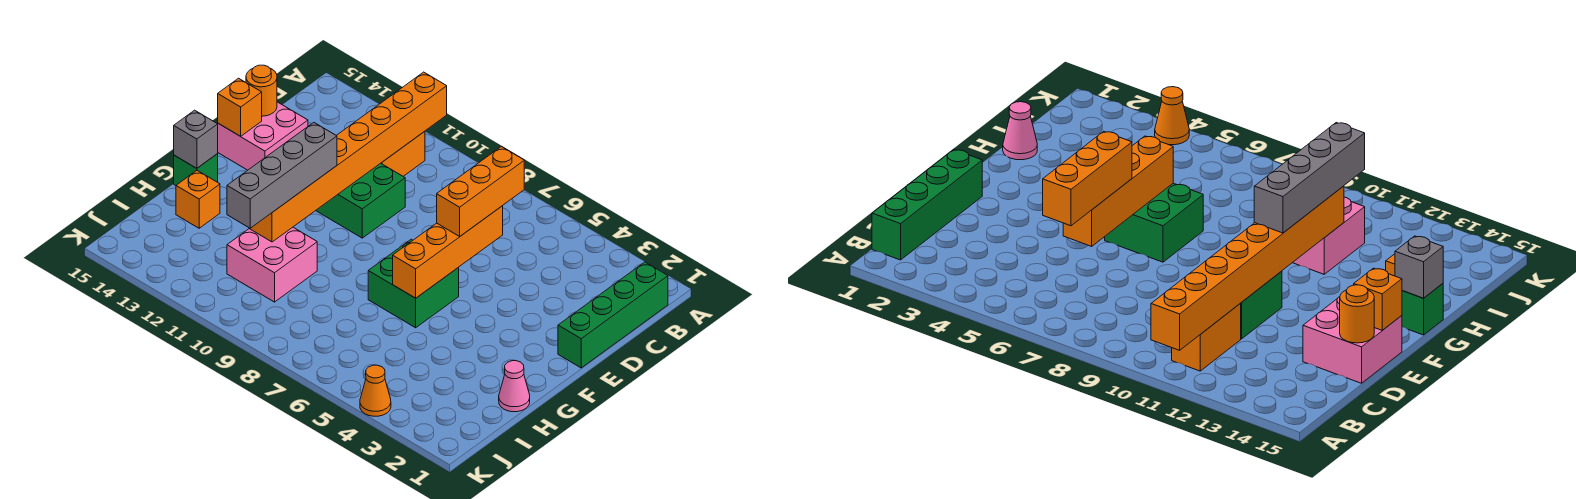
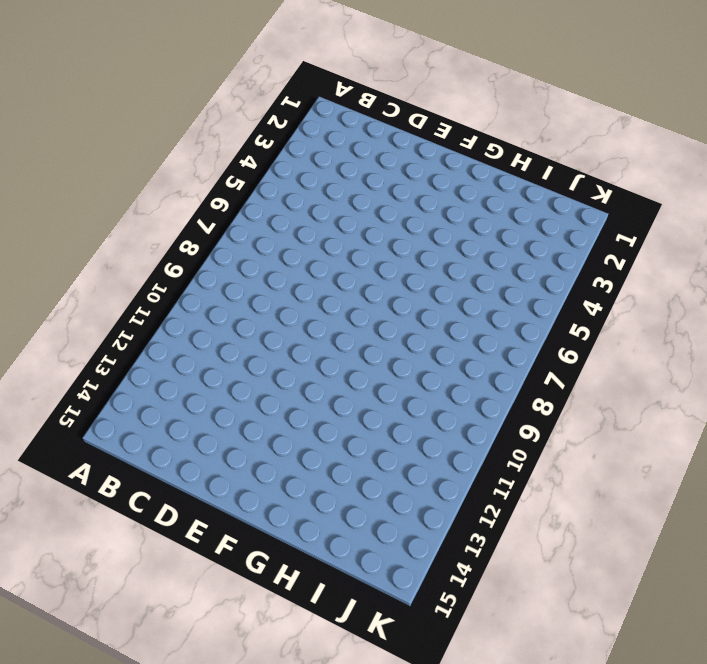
none -> green 1x4 brick [558,262,668,368]
none -> orange 1x2 brick [381,131,425,176]
none -> green 2x2 brick [316,163,405,238]

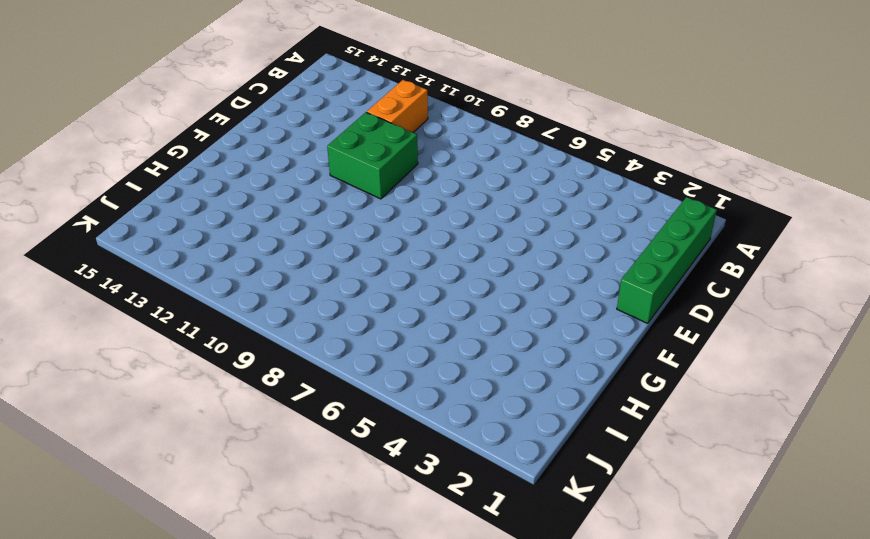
none -> pink 2x2 brick [218,102,308,170]
none -> green 2x2 brick [368,239,459,328]
none -> green 1x1 brick [174,154,218,185]

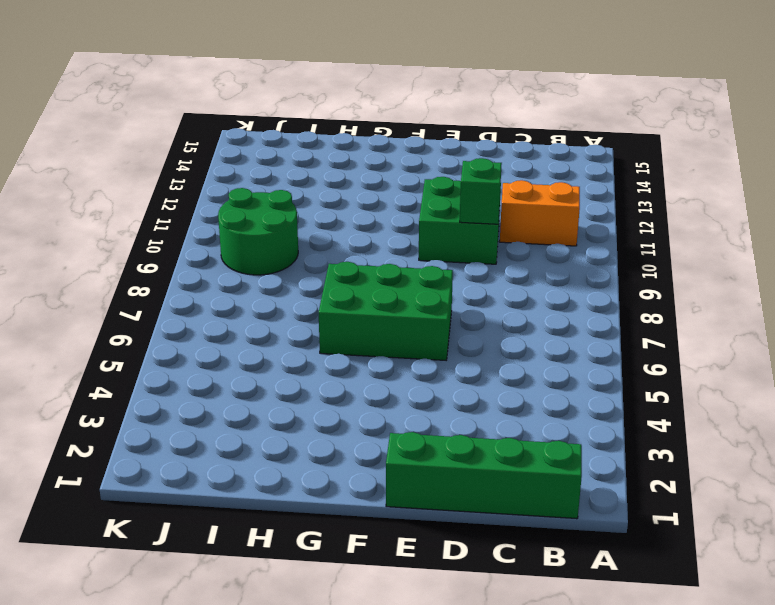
green 1x1 brick [460,158,502,224] -> green 1x1 brick moved to [174,154,218,185]
green 2x3 brick [319,262,453,360] -> green 2x2 brick [368,239,459,328]
green 2x2 round brick [218,188,298,275] -> pink 2x2 brick [227,227,317,302]
none -> pink 2x2 brick [218,102,308,170]
none -> pink 1x1 cone [499,361,530,412]
none -> orange 1x1 brick [176,171,220,228]

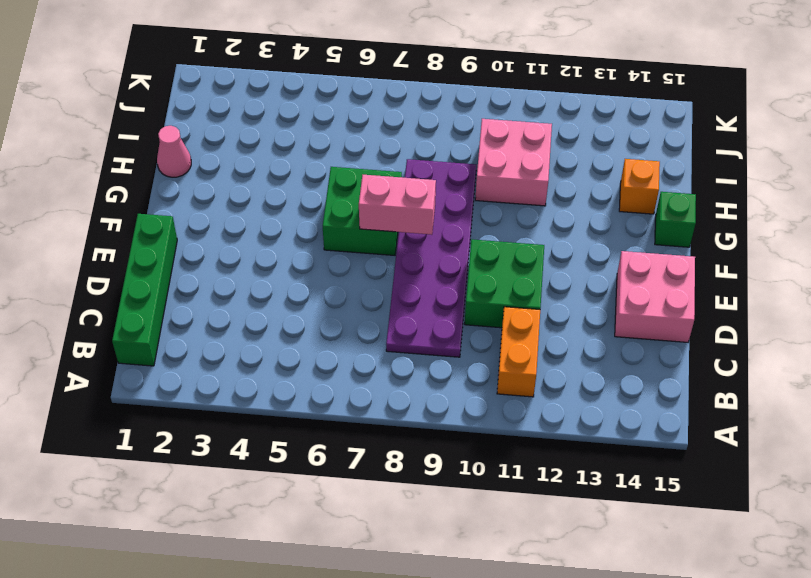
purple 2x6 plate [386,159,476,357] -> none
pink 1x2 brick [359,175,436,235] -> none
none -> orange 1x1 cone [360,365,391,416]
none -> orange 1x8 brick [249,72,447,242]
none -> orange 1x4 brick [393,206,503,298]

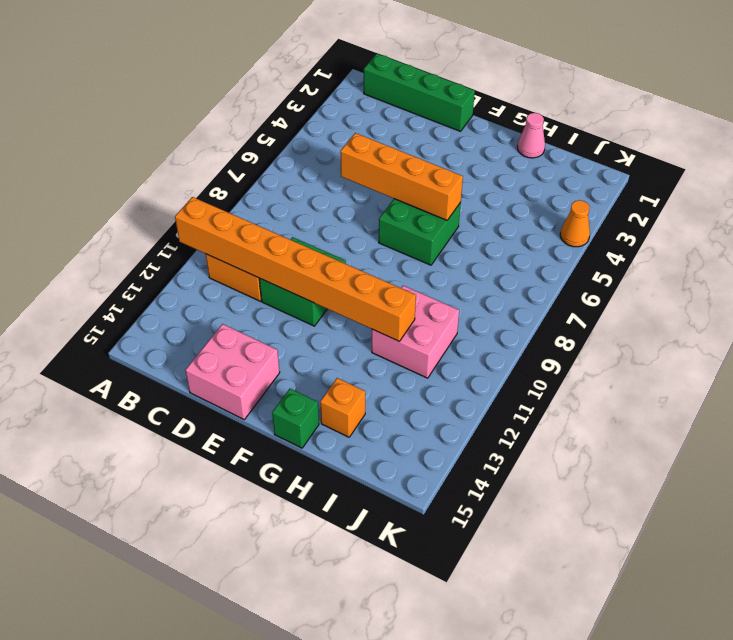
none -> orange 1x1 round brick [246,65,277,116]
none -> orange 1x1 brick [218,78,262,136]
none -> grey 1x1 brick [174,110,218,168]

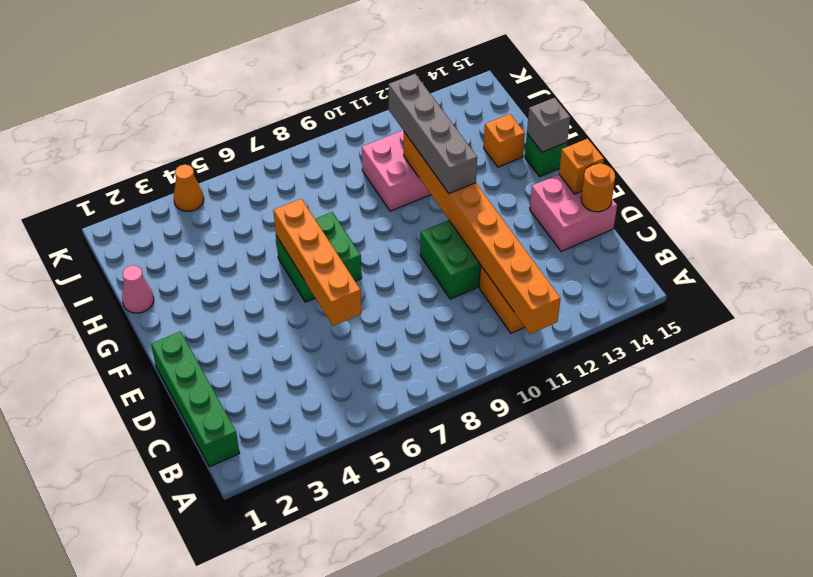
none -> orange 1x3 brick [437,147,524,236]

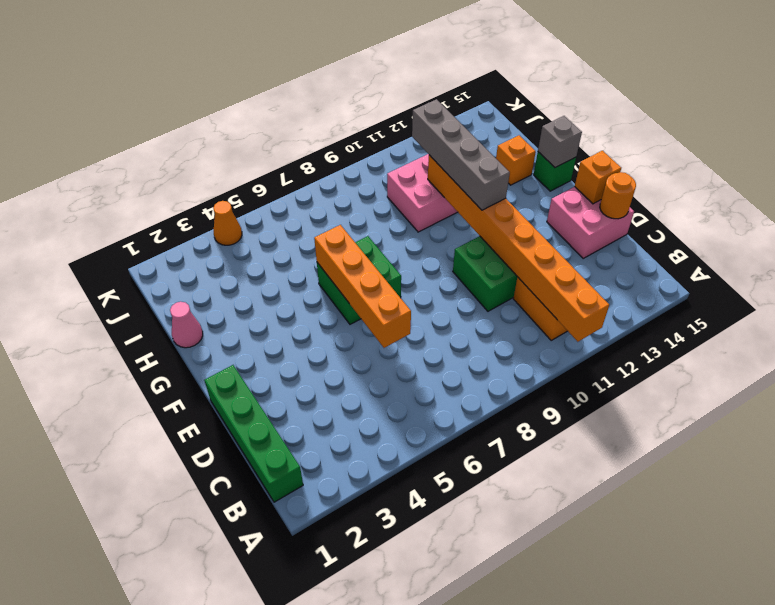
none -> orange 1x3 brick [437,147,524,236]

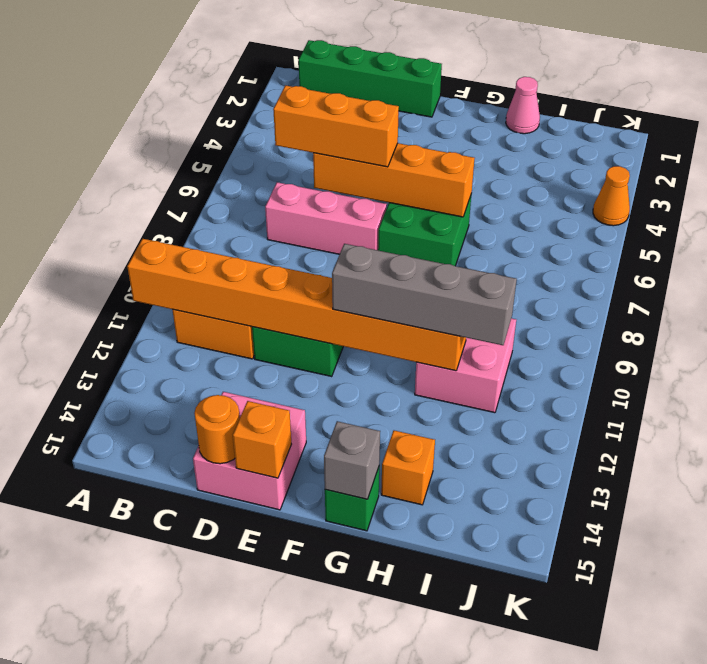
pink 1x3 brick [265,182,387,254] -> none

